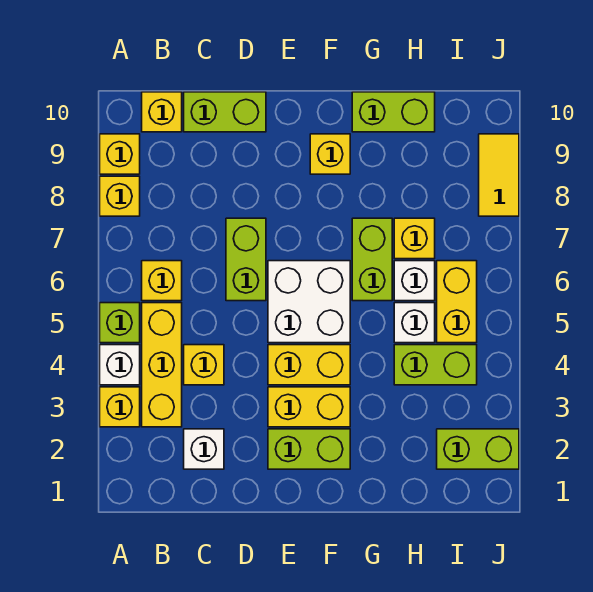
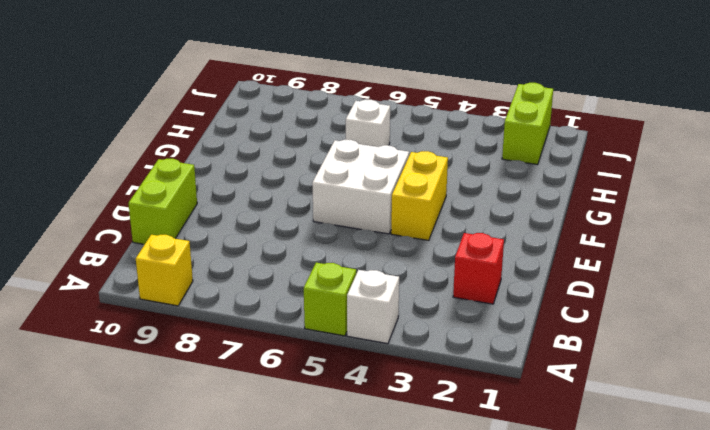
red 1x1 brick [453,233,504,304] -> white 1x1 brick [184,429,224,469]
none -> yellow 1x1 brick [100,387,140,427]
none -> yellow 1x1 brick [100,176,140,216]
none -> yellow 1x3 brick [142,303,182,427]

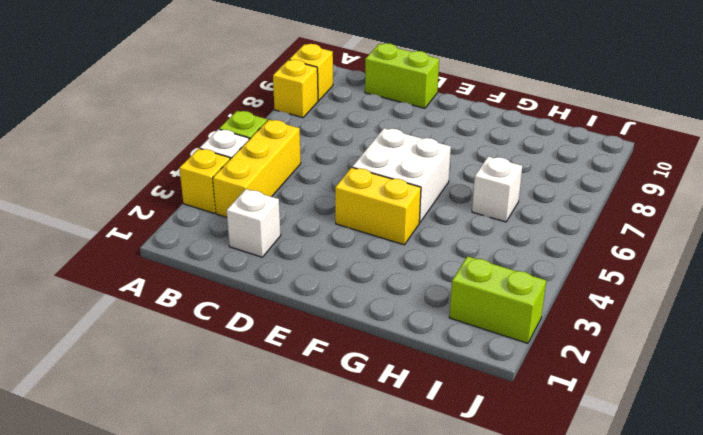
none -> yellow 1x1 brick [142,261,182,301]
none -> yellow 1x1 brick [142,92,182,132]
none -> yellow 1x1 brick [184,345,224,385]

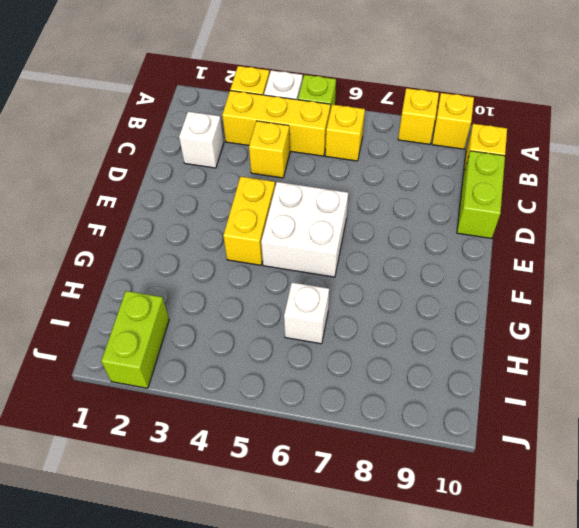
none -> lime 1x2 brick [226,218,266,301]
none -> lime 1x2 brick [268,429,350,469]
none -> yellow 1x2 brick [268,387,350,427]

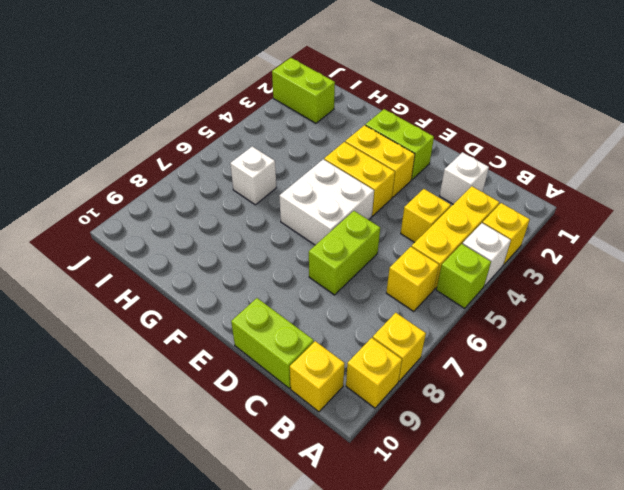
none -> yellow 1x1 brick [310,134,350,174]
none -> lime 1x2 brick [352,218,392,301]
none -> lime 1x2 brick [352,92,435,132]

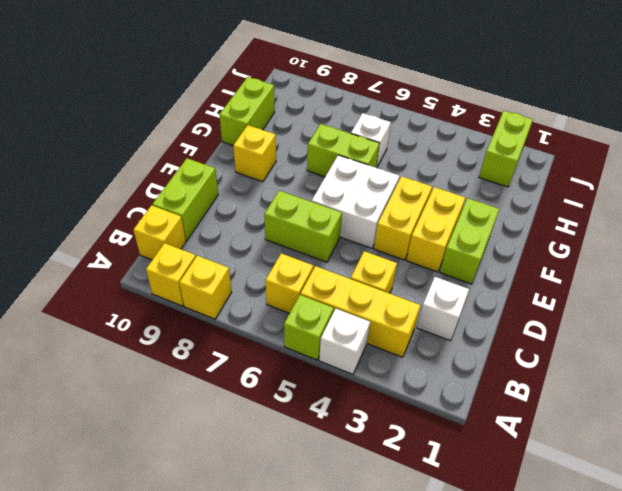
none -> yellow 1x1 brick [100,387,140,427]
none -> lime 1x2 brick [394,345,477,385]
none -> white 1x1 brick [394,303,435,343]

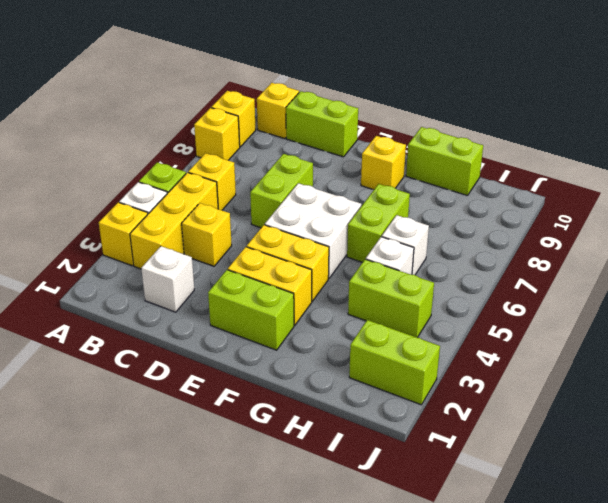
none -> yellow 1x1 brick [394,218,435,259]
none -> yellow 1x2 brick [437,261,477,343]
none -> yellow 1x2 tile [479,134,519,216]

